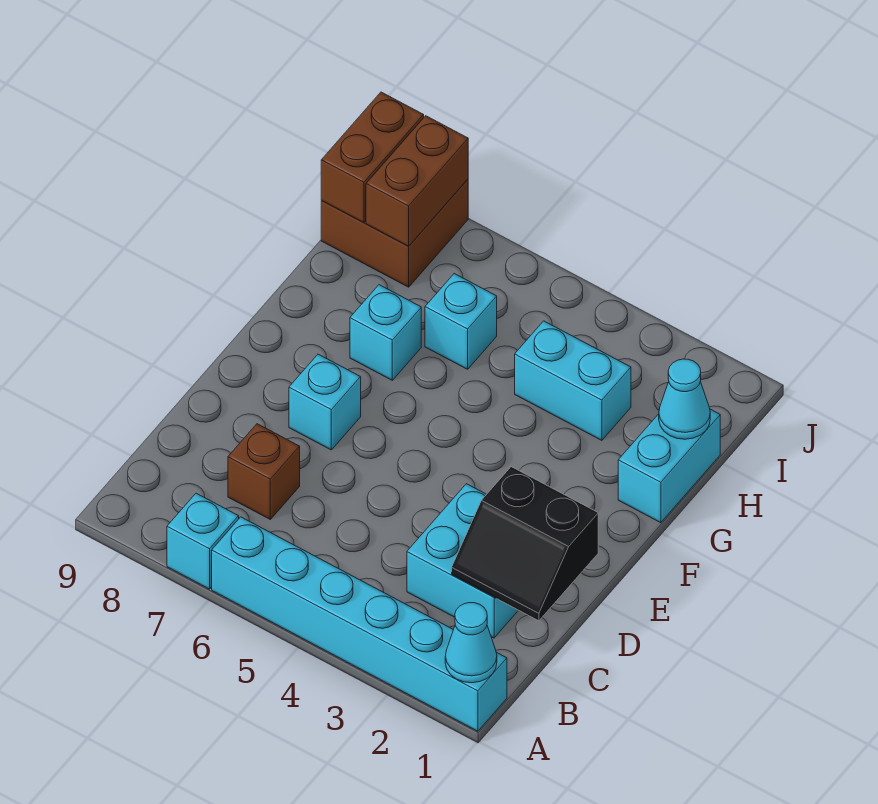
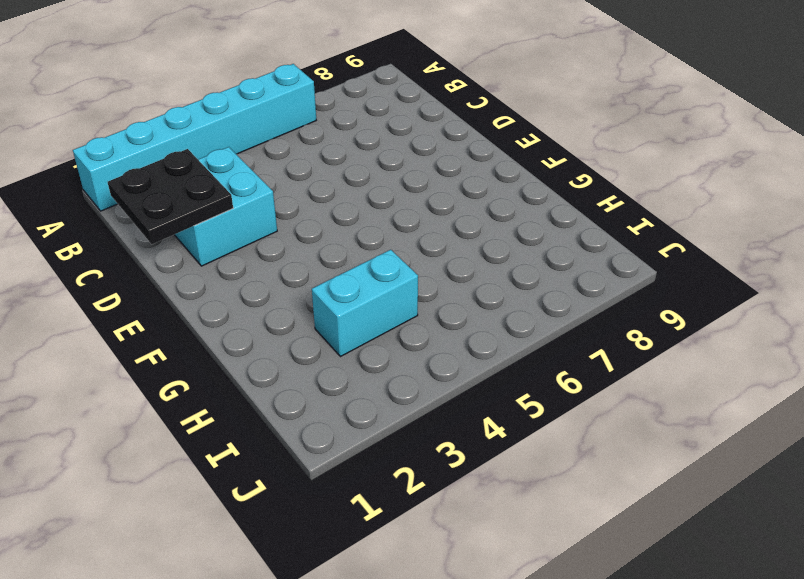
black 2x2 plate [108,149,233,244] -> black 2x2 slope [452,467,598,621]
none -> cyan 1x1 brick [167,493,239,589]
none -> brown 1x1 brick [228,424,300,519]
none -> cyan 1x1 brick [289,354,361,450]

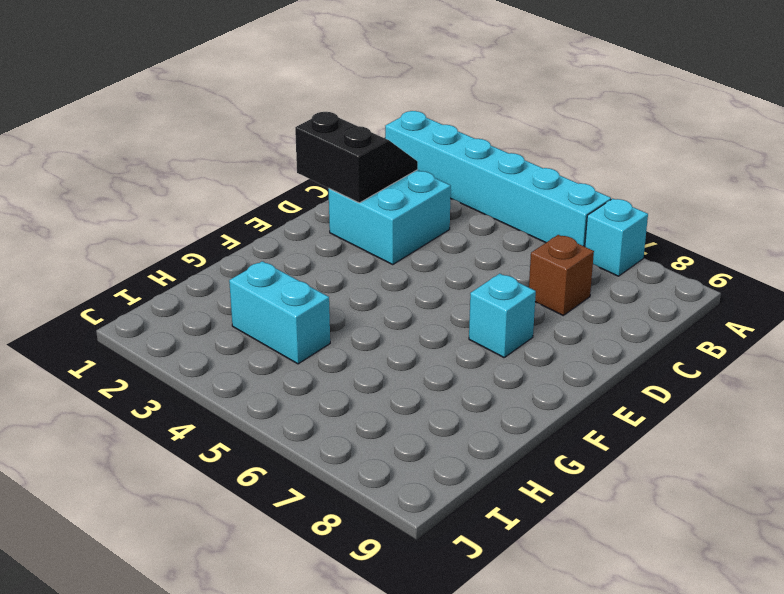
none -> cyan 1x2 brick [618,409,720,523]
none -> cyan 1x1 brick [350,285,421,380]
none -> cyan 1x1 brick [425,274,497,369]

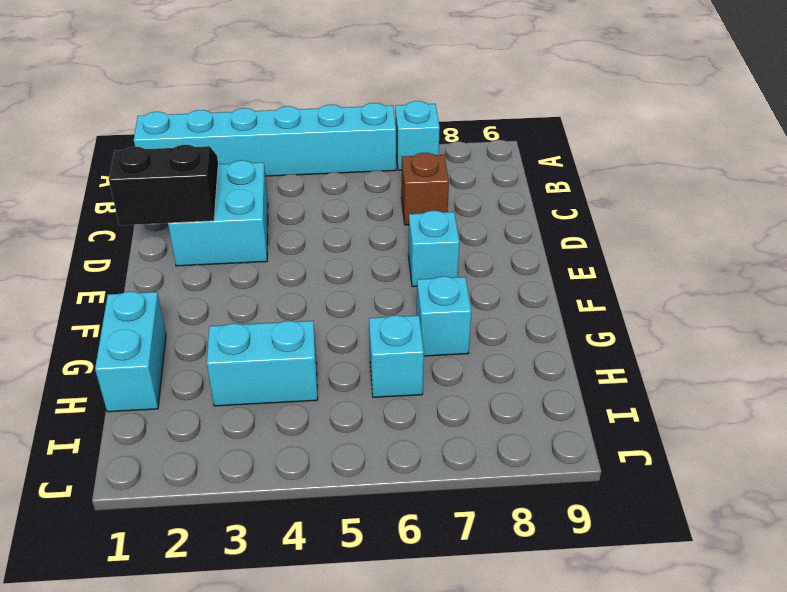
none -> brown 2x2 brick [321,179,468,287]
none -> cyan 1x1 cone [445,603,497,683]
none -> cyan 1x1 cone [659,359,710,439]

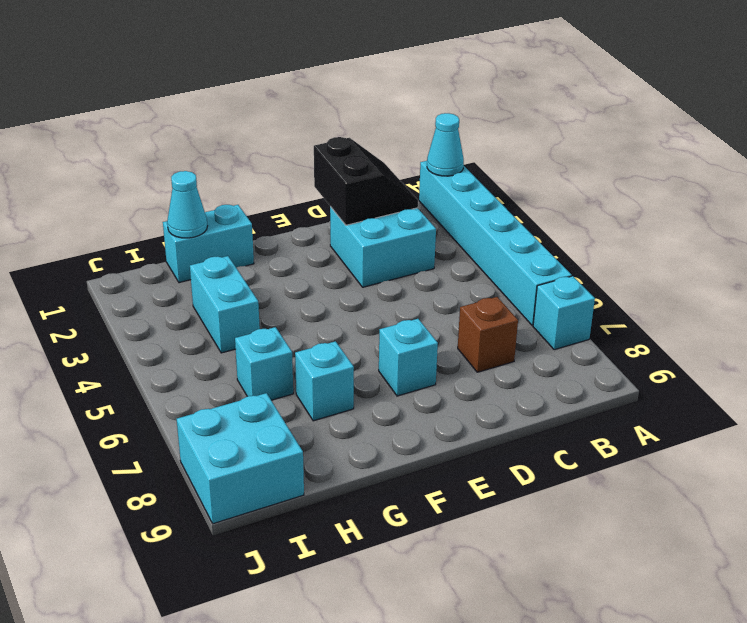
cyan 2x2 brick [177,393,304,524] -> brown 2x2 brick [321,179,468,287]
none -> brown 1x2 brick [366,116,468,246]
none -> brown 1x2 brick [321,92,424,223]

